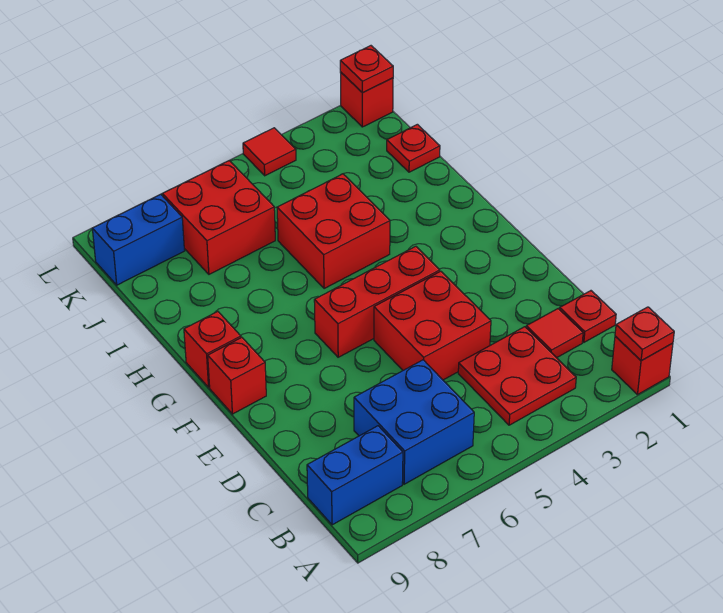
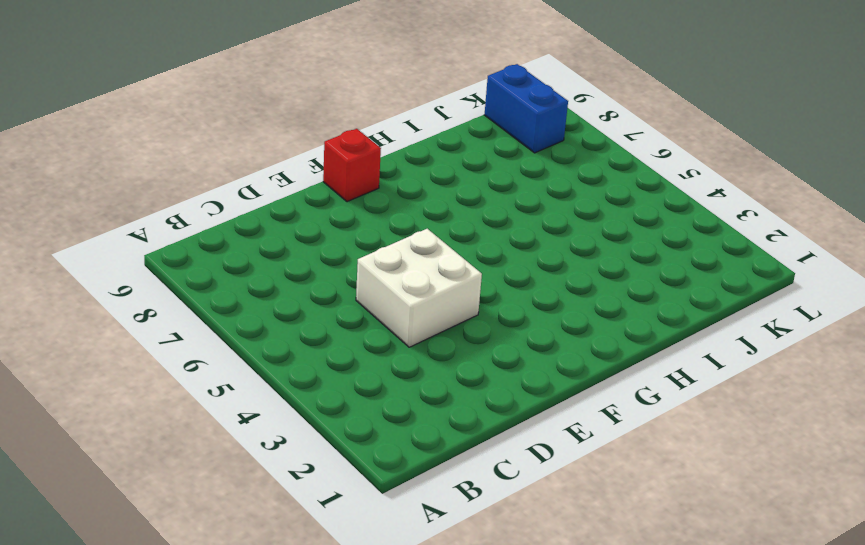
white 2x2 brick [356,229,482,347] -> red 2x2 brick [374,271,491,380]
none -> red 1x1 brick [612,336,673,395]
none -> red 2x2 plate [458,327,576,425]
none -> blue 2x2 brick [354,360,474,484]

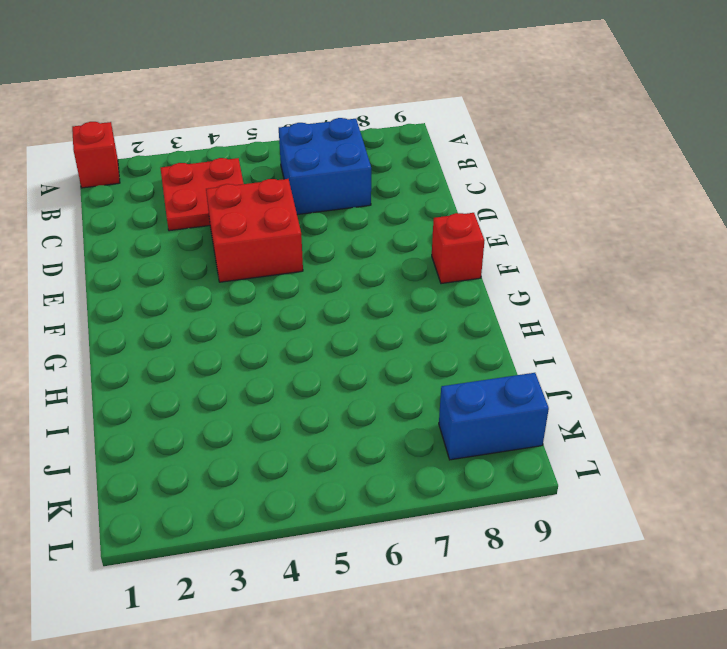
none -> blue 1x2 brick [307,426,403,525]
none -> red 1x1 plate [560,291,616,342]
none -> red 1x1 tile [526,309,583,358]

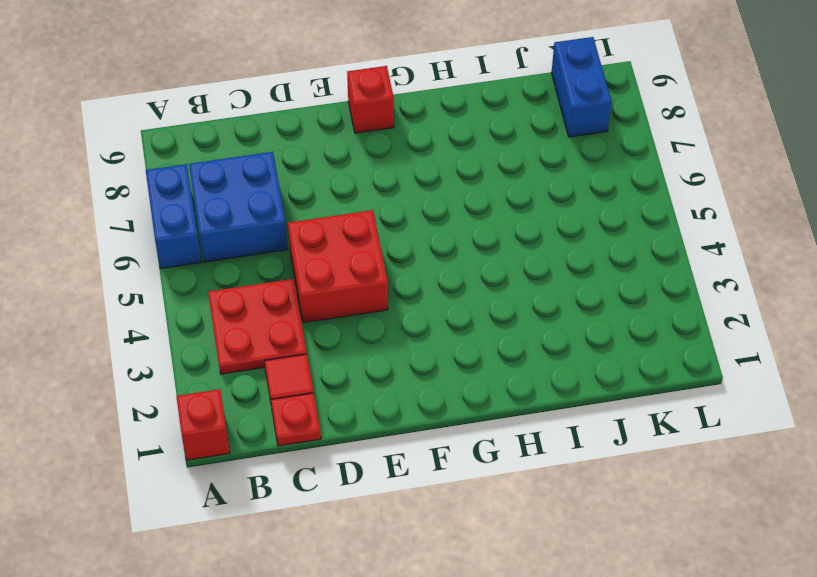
blue 1x2 brick [146,164,201,268] -> blue 1x2 brick moved to [307,426,403,525]
none -> red 1x3 brick [314,246,440,357]
none -> red 1x1 brick [184,312,241,387]
none -> red 2x2 brick [277,174,390,289]

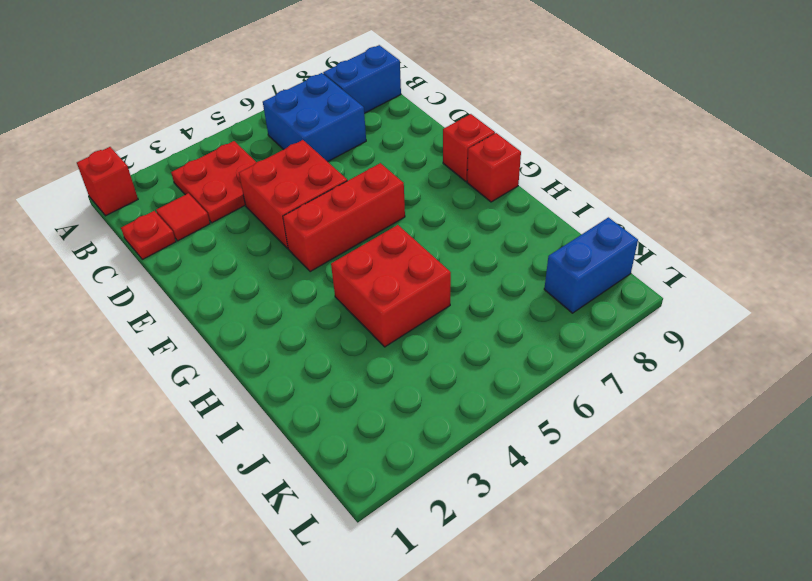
none -> red 1x1 plate [387,124,440,172]
none -> red 2x2 brick [162,161,275,274]
none -> red 1x1 brick [340,72,393,127]

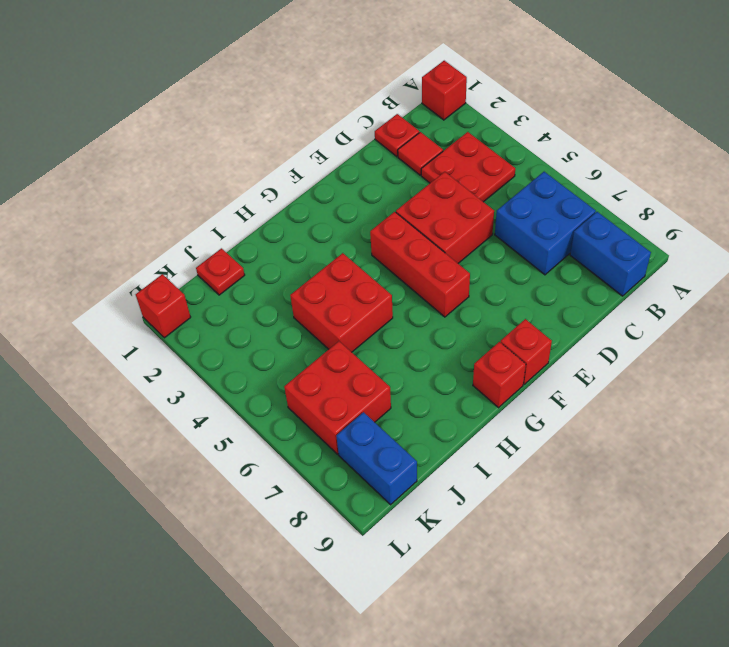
none -> red 1x1 tile [243,128,296,176]
none -> red 1x1 plate [615,307,674,361]
none -> red 1x1 plate [340,46,393,93]

